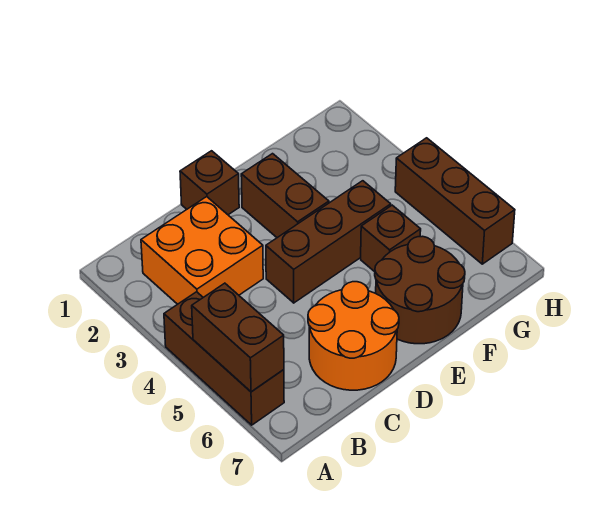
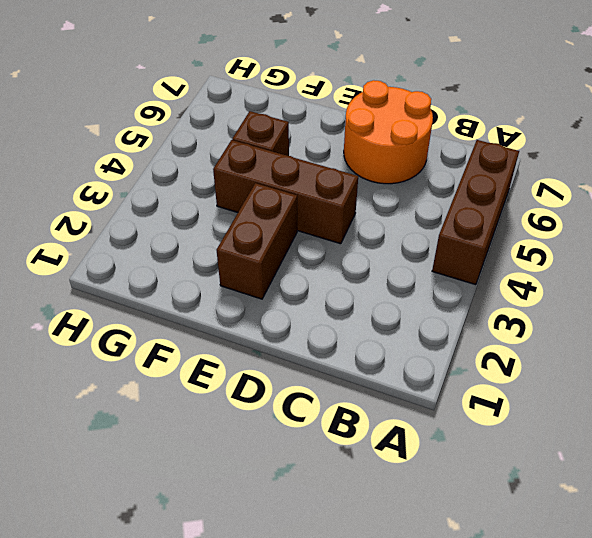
none -> orange 2x2 brick [141,197,263,304]
none -> brown 1x1 brick [180,151,239,215]

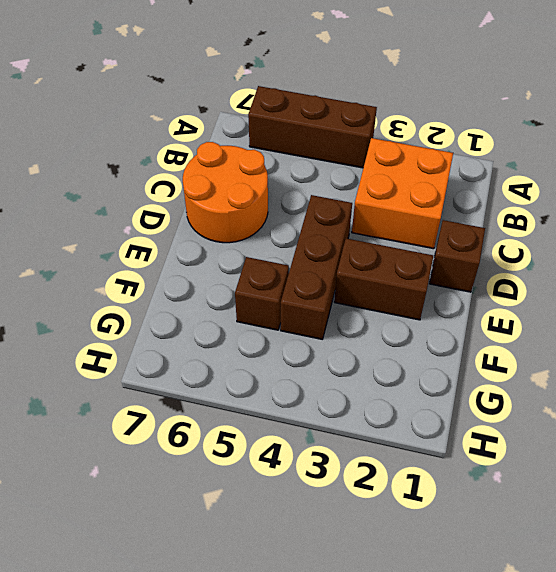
none -> brown 2x2 round brick [375,236,465,344]
none -> brown 1x3 brick [395,138,515,264]

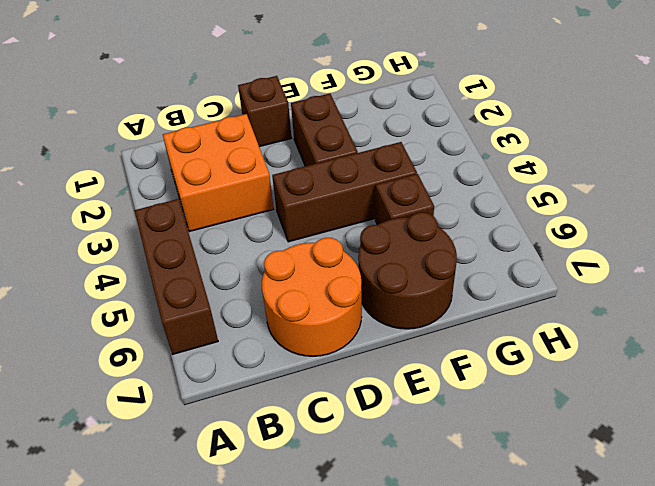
none -> brown 1x3 brick [395,138,515,264]
none -> brown 1x2 brick [192,283,284,392]

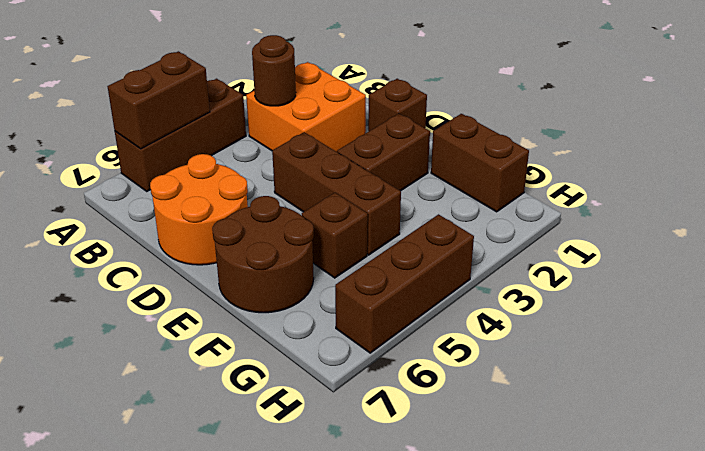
brown 1x1 round brick [252,35,296,106] -> none
brown 1x2 brick [431,114,529,212] -> none

